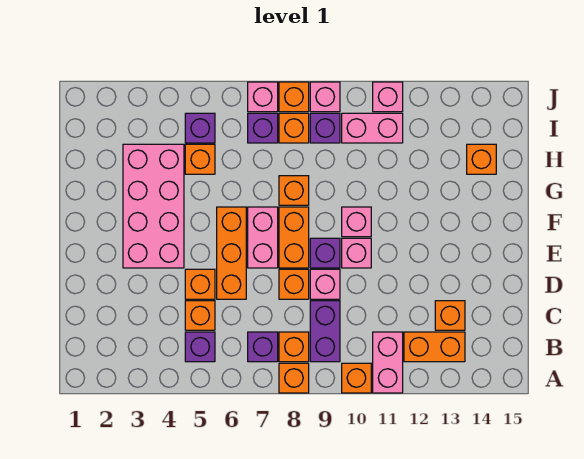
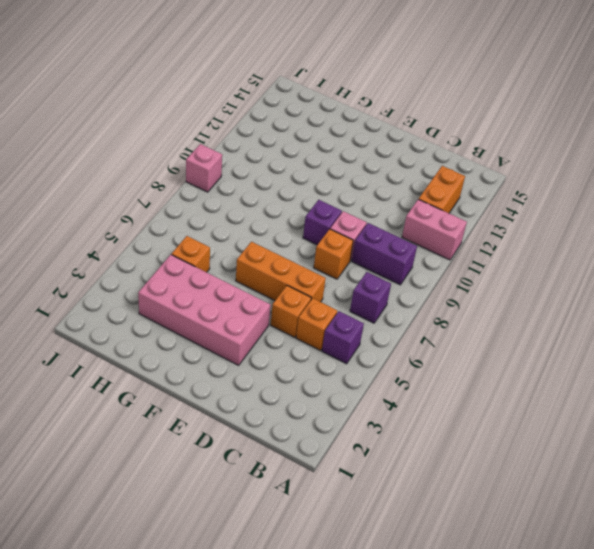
none -> orange 1x1 brick [279,363,309,393]
none -> orange 1x1 brick [342,363,371,393]
none -> orange 1x1 brick [279,332,309,362]
none -> orange 1x1 brick [435,301,465,330]

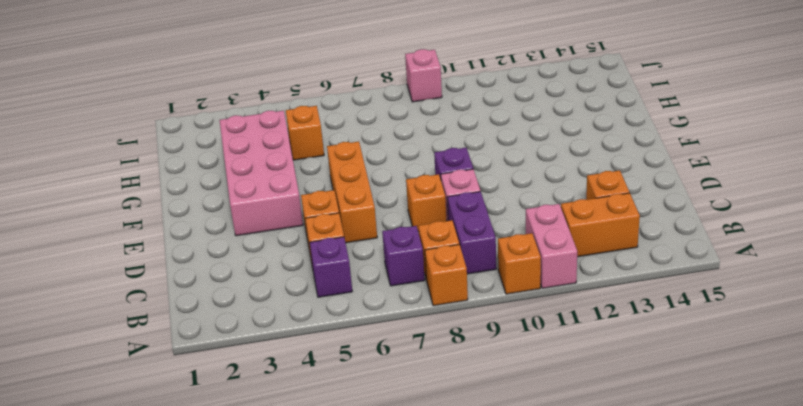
none -> pink 1x2 brick [248,207,278,268]
none -> orange 1x2 brick [279,207,309,268]
none -> pink 1x1 brick [342,238,371,268]
none -> pink 1x1 brick [342,207,371,237]

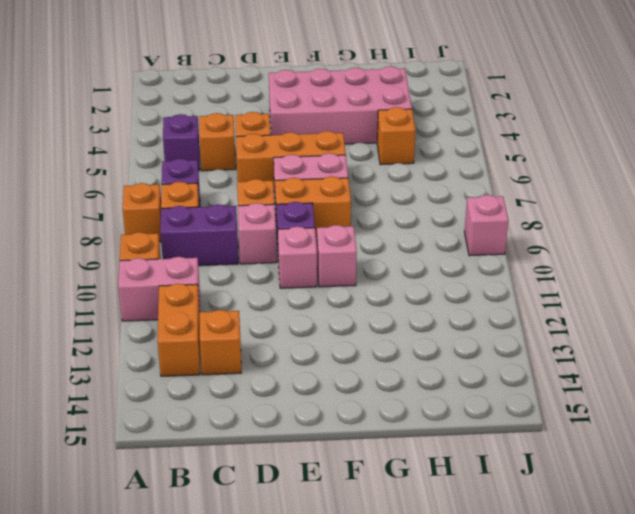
none -> orange 1x1 brick [279,176,309,205]
none -> orange 1x1 brick [467,144,496,174]
none -> purple 1x1 brick [185,113,215,143]
none -> purple 1x1 brick [248,113,278,143]

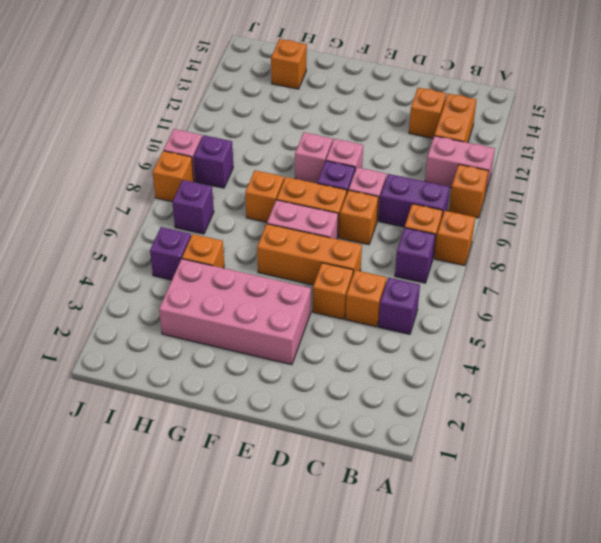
none -> orange 1x1 brick [279,113,309,143]
none -> pink 1x2 brick [342,113,403,143]
none -> pink 1x1 brick [248,82,278,112]
none -> pink 1x1 brick [373,82,403,112]

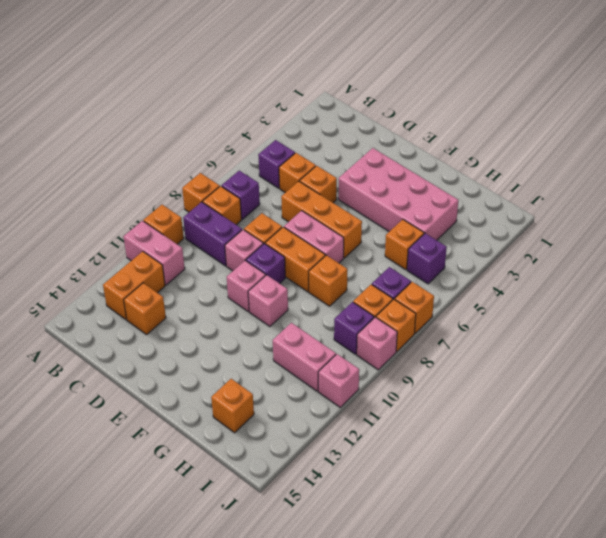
pink 1x2 brick [273,323,336,391] -> pink 1x2 brick turned to [342,113,403,143]
orange 1x1 brick [395,282,434,333] -> pink 1x1 brick [248,82,278,112]

